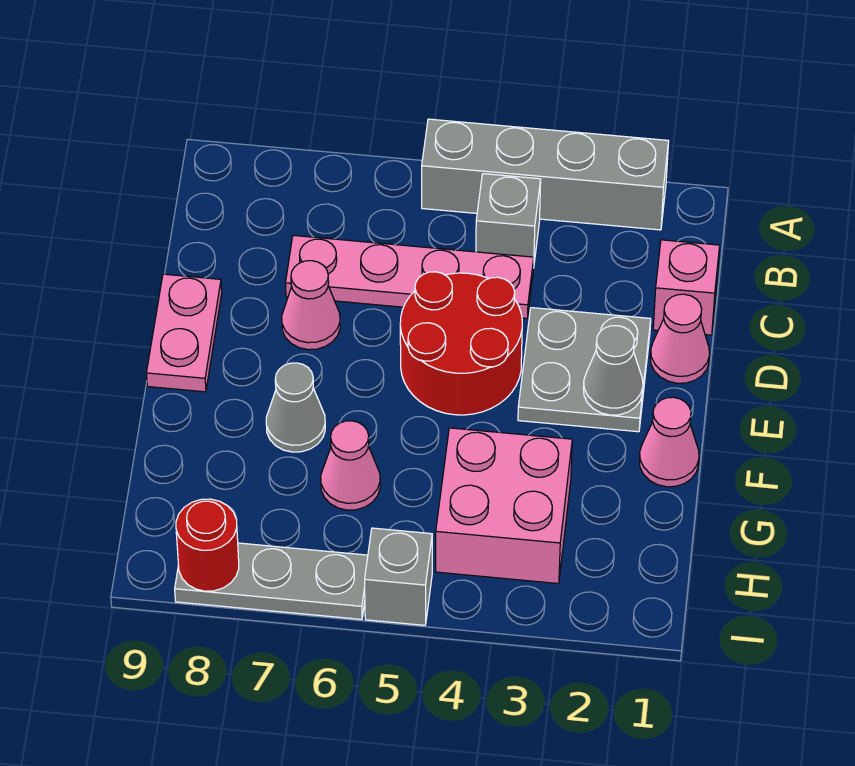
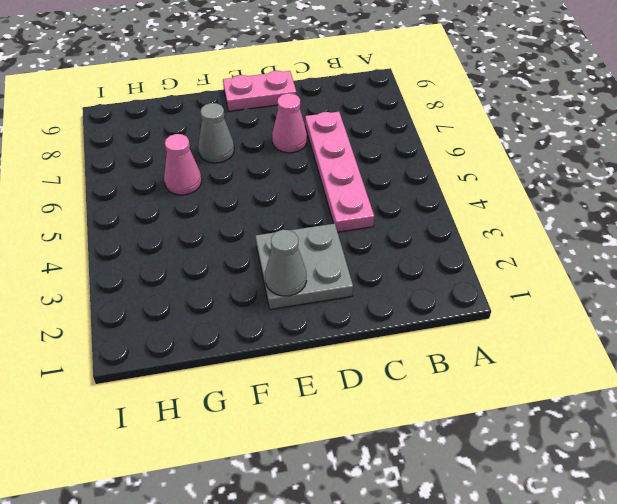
none -> grey 1x4 brick [422,119,669,230]
none -> grey 1x1 brick [476,174,541,262]
none -> pink 1x1 brick [653,240,720,335]

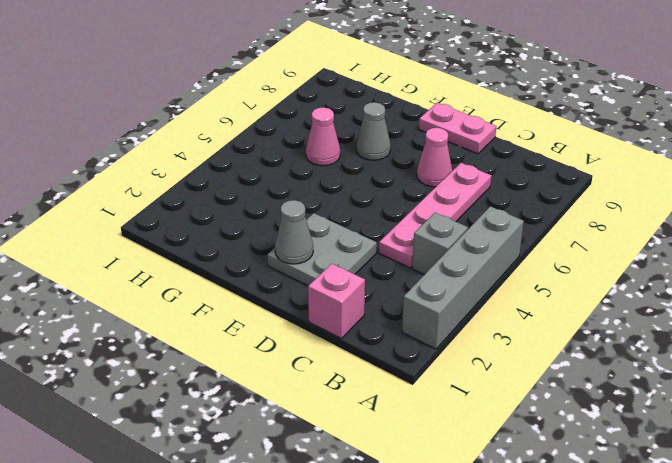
none -> pink 1x1 cone [650,294,710,383]
none -> red 2x2 round brick [400,272,522,415]
none -> pink 1x1 cone [639,397,699,487]

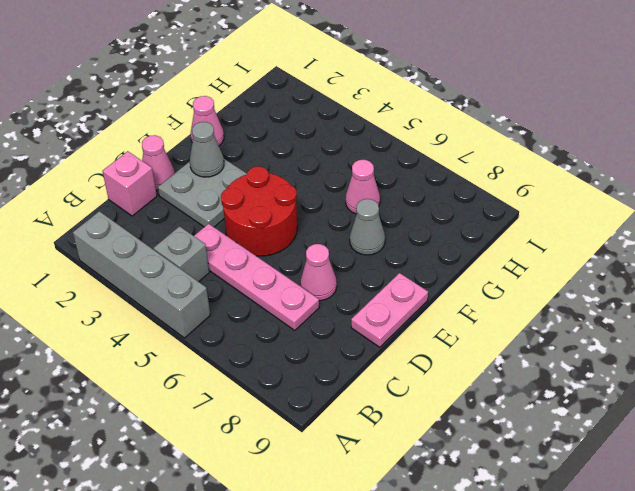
none -> pink 2x2 brick [436,428,572,584]
none -> grey 1x1 brick [365,528,432,625]
none -> grey 1x3 plate [175,543,368,619]

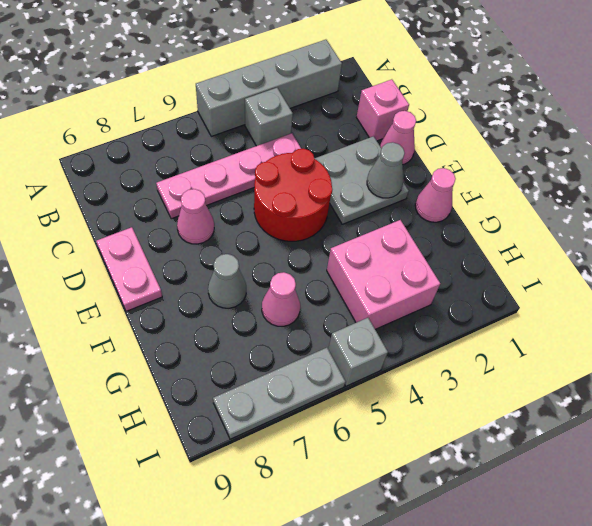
none -> red 1x1 round brick [176,499,239,591]

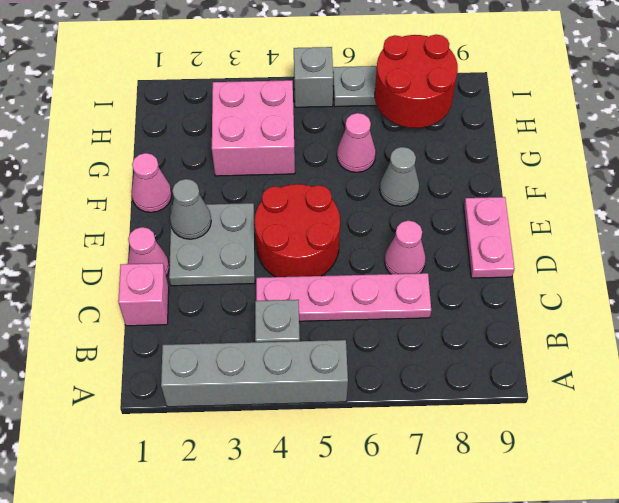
red 2x2 round brick [375,34,458,128] -> red 1x1 round brick [176,499,239,591]

